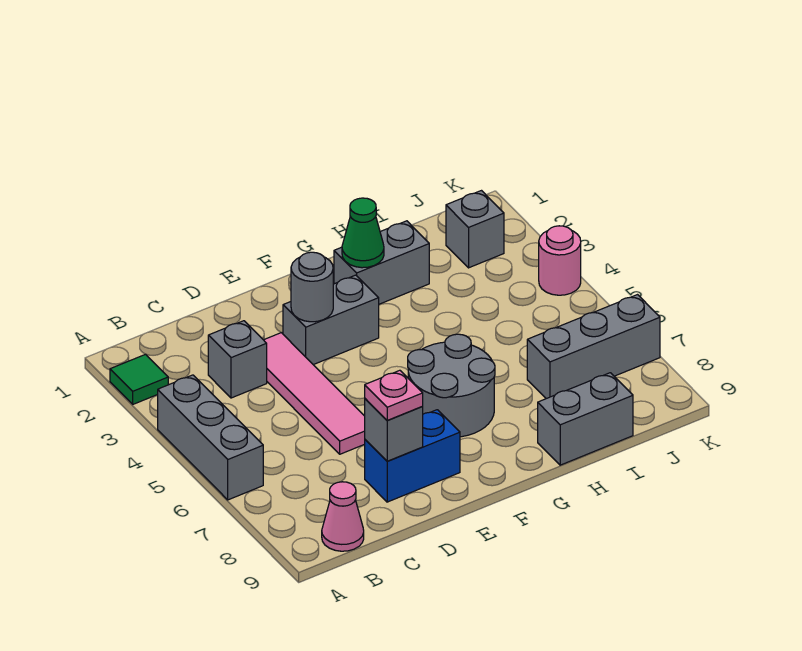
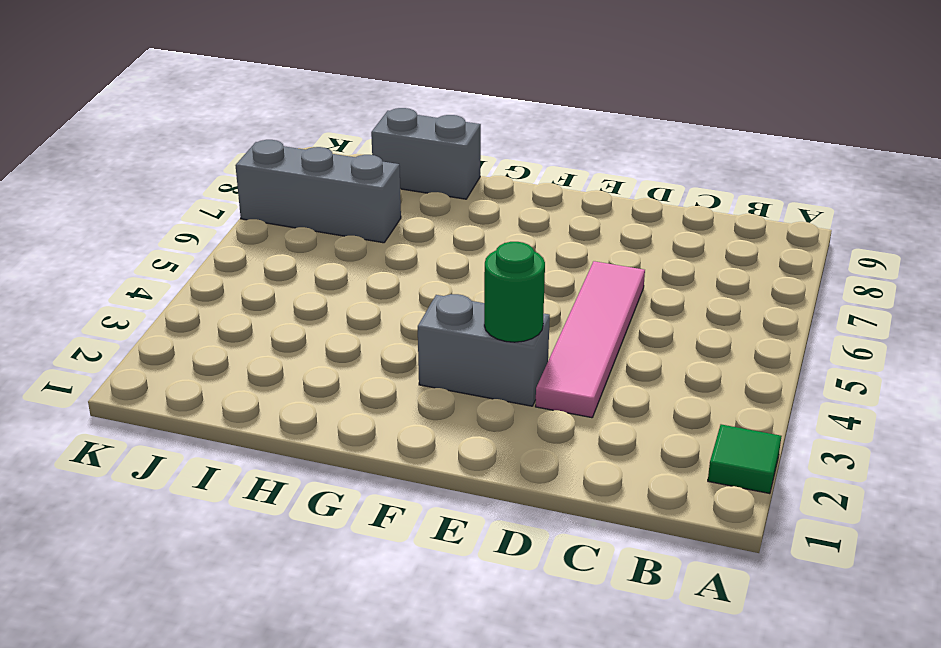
green 1x1 round brick [484,242,545,342] -> grey 1x1 round brick [291,252,333,322]
none -> grey 1x3 brick [158,375,263,500]
none -> pink 1x1 cone [322,482,364,551]
none -> grey 1x1 brick [208,321,267,398]

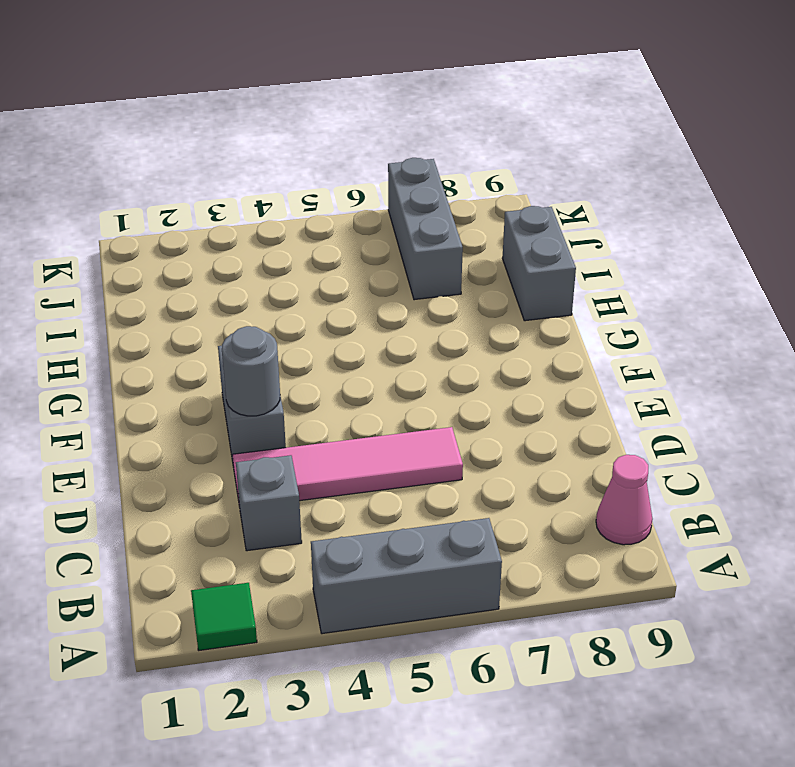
none -> blue 1x2 brick [365,410,460,502]
none -> grey 2x2 round brick [408,334,495,437]
none -> grey 1x2 brick [334,221,429,304]

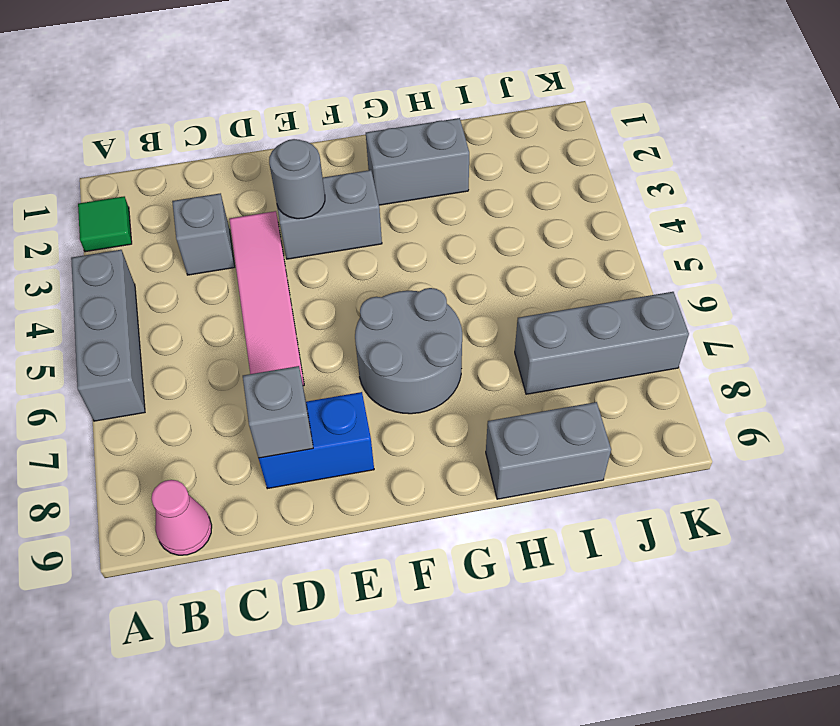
none -> grey 1x1 brick [446,191,504,268]
none -> pink 1x1 round brick [539,226,581,295]
none -> green 1x1 cone [342,198,384,268]

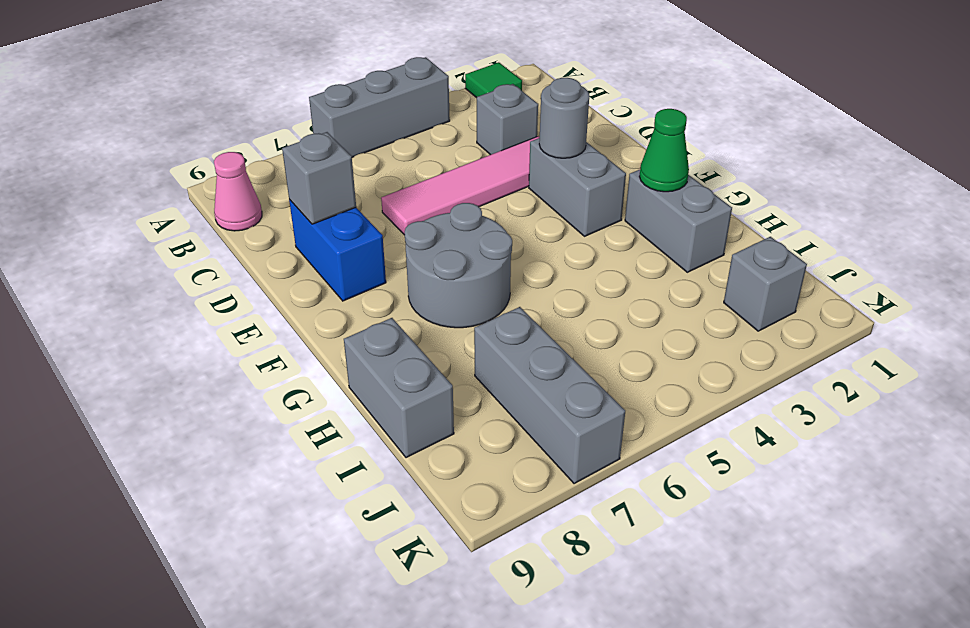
none -> pink 1x1 round brick [539,226,581,295]
none -> pink 1x1 plate [365,370,423,420]

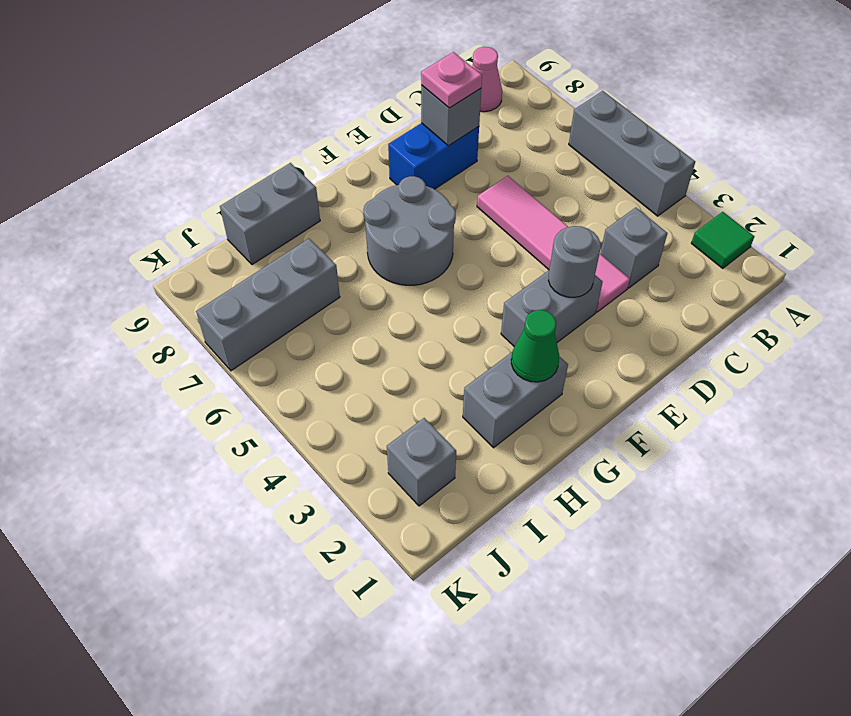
none -> pink 1x1 round brick [539,226,581,295]

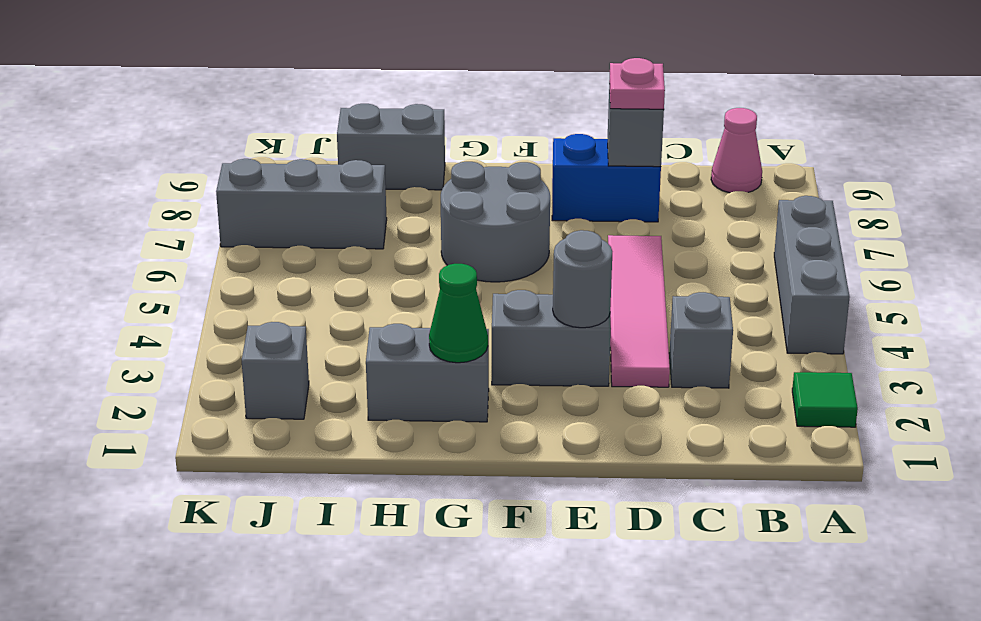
none -> pink 1x1 round brick [539,226,581,295]

